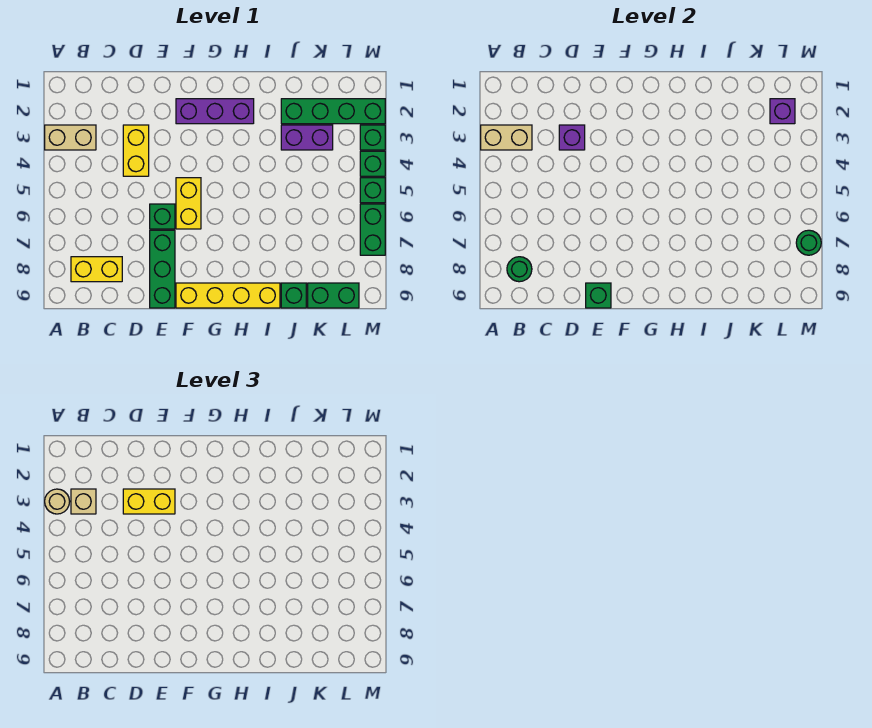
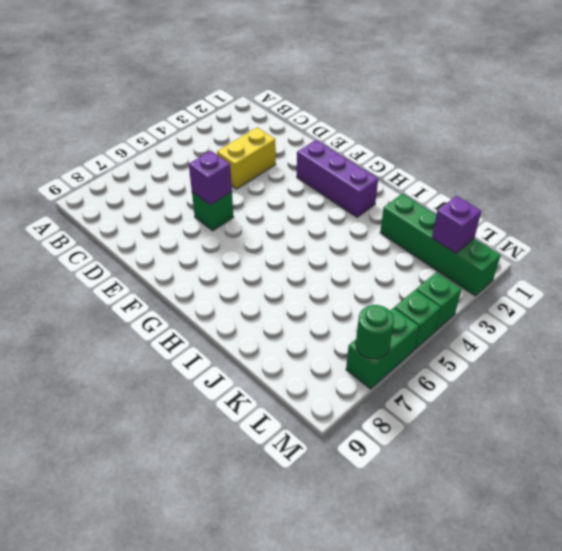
purple 1x1 brick [189,151,232,205] -> purple 1x1 brick moved to [559,125,585,150]
none -> tan 1x2 brick [45,125,96,150]
none -> yellow 1x2 brick [71,257,122,282]
none -> green 1x3 brick [150,230,175,308]

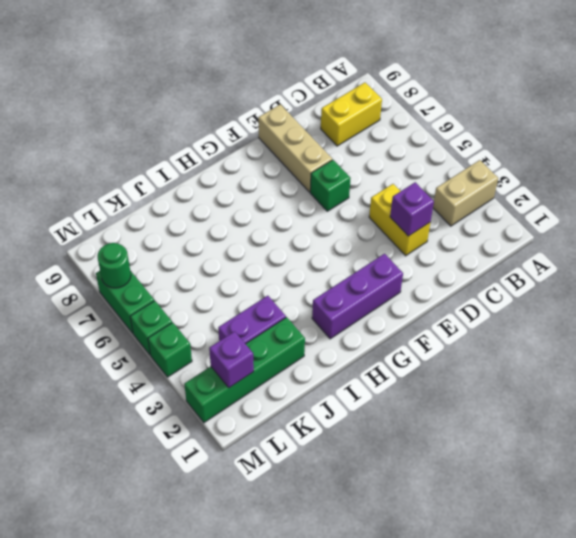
tan 1x3 brick [258,104,332,192] -> green 1x3 brick [150,230,175,308]
none -> yellow 1x2 brick [176,178,201,229]
none -> yellow 1x4 brick [176,283,280,308]
none -> green 1x1 brick [281,283,306,308]

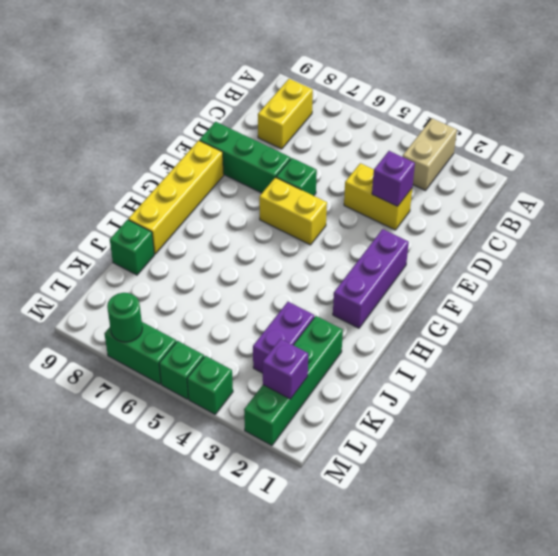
none -> green 1x2 brick [308,283,359,308]
none -> green 1x1 brick [360,125,385,150]
none -> tan 1x2 brick [481,125,532,150]

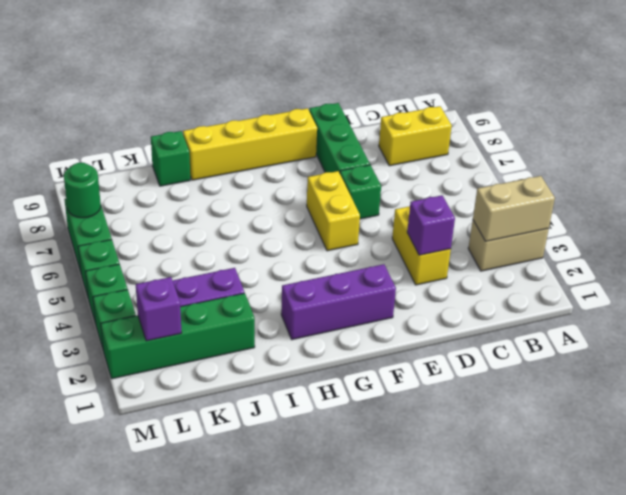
none -> green 1x2 brick [308,283,359,308]
none -> green 1x1 round brick [507,257,532,282]
none -> green 1x1 brick [586,283,611,308]

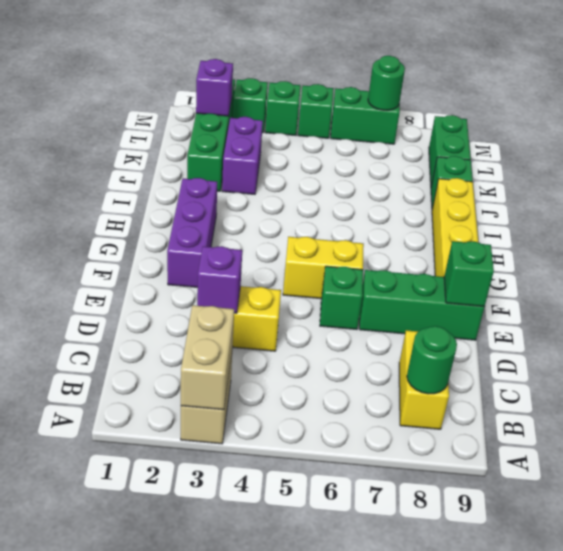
none -> tan 1x1 round brick [45,489,70,514]
none -> tan 1x1 brick [71,489,96,514]
none -> yellow 1x2 brick [123,489,175,514]

